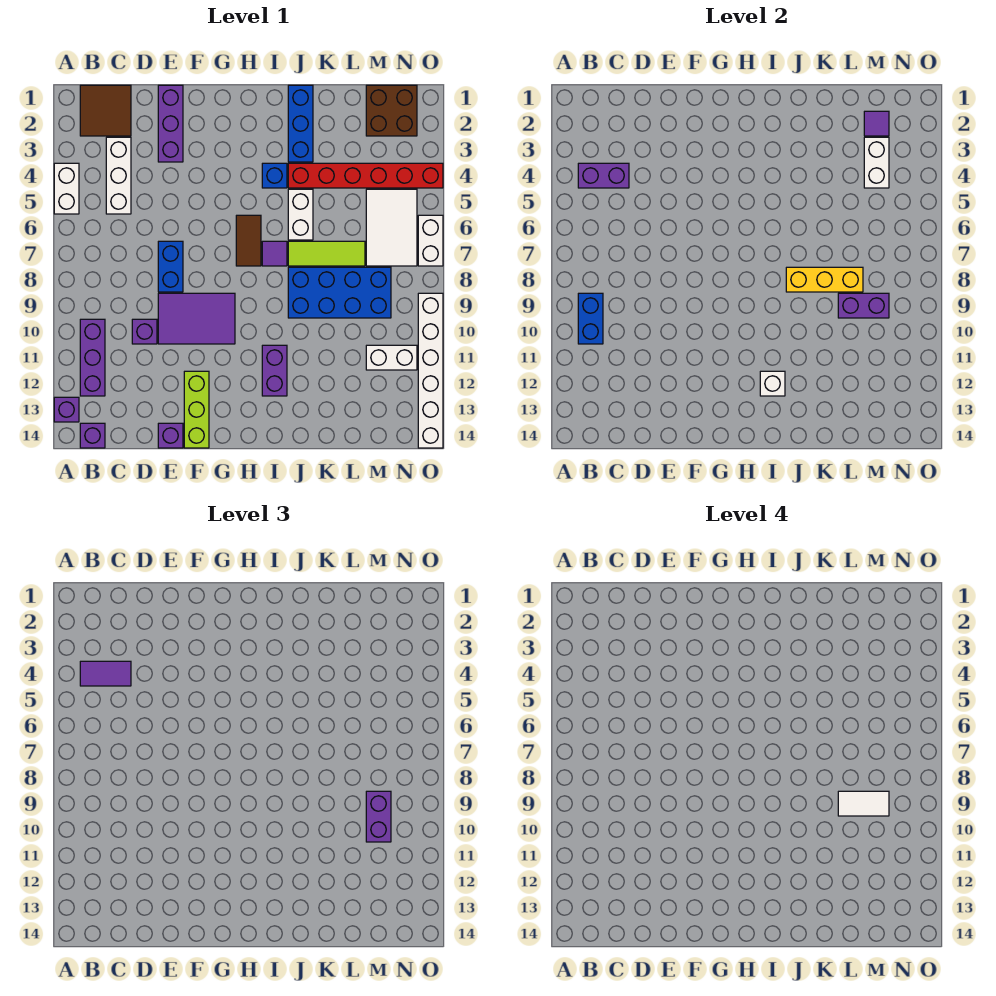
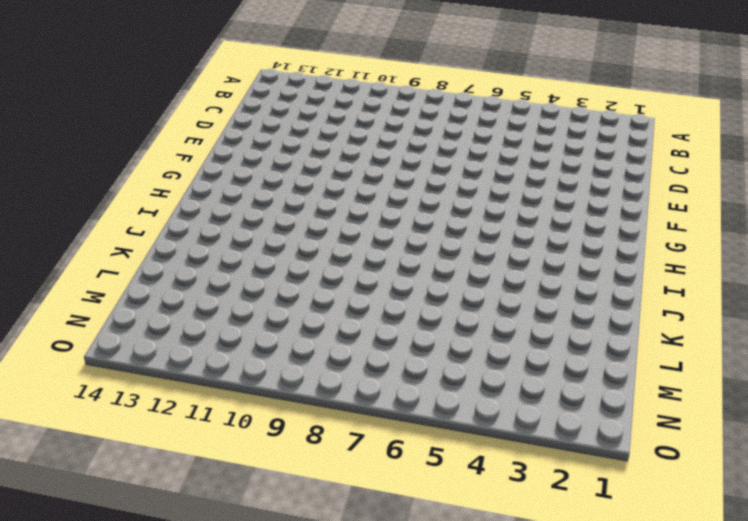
none -> white 1x2 brick [54,163,79,214]
none -> purple 1x1 brick [54,397,79,422]
none -> brown 2x2 tile [80,85,131,136]
none -> purple 1x3 brick [80,319,105,396]

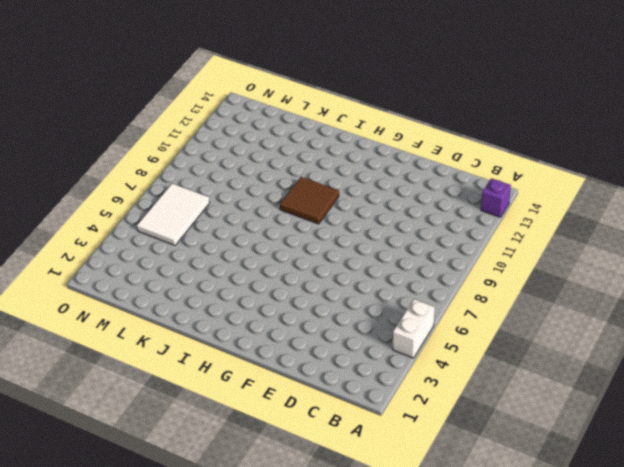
brown 2x2 tile [280,177,339,224] -> brown 2x2 tile moved to [80,85,131,136]
none -> purple 1x3 brick [80,319,105,396]
none -> purple 1x1 brick [80,423,105,448]
none -> white 1x3 brick [106,137,131,214]
none -> purple 1x1 brick [132,319,157,344]

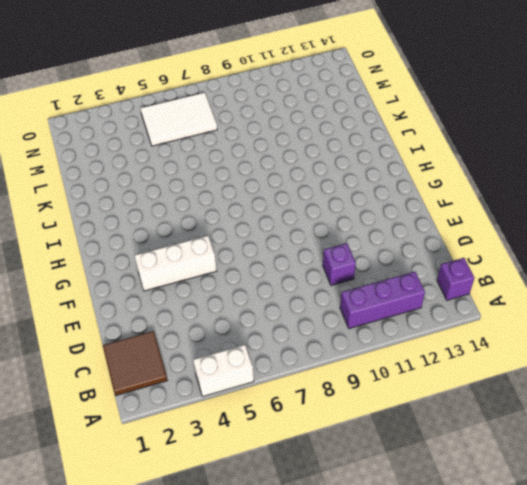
white 1x3 brick [134,236,217,291] -> white 1x3 brick moved to [106,137,131,214]
none -> purple 1x1 brick [54,397,79,422]
none -> purple 1x3 brick [158,85,183,162]
none -> blue 1x2 brick [158,241,183,292]
none -> purple 2x3 tile [158,293,235,344]

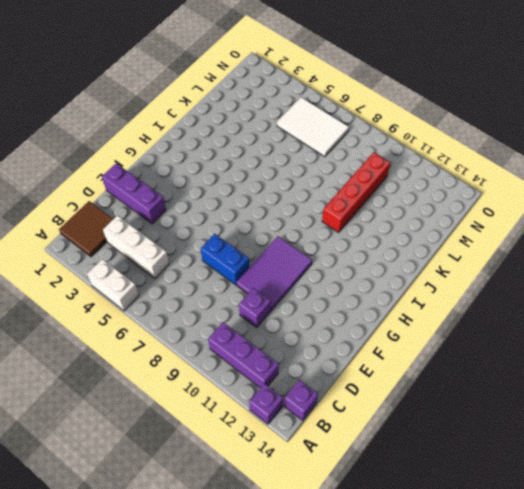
red 1x4 brick [322,152,391,233] -> none
none -> purple 1x1 brick [158,423,183,448]
none -> lime 1x3 brick [184,371,209,448]
none -> brown 1x2 tile [236,215,261,266]
none -> blue 1x1 brick [262,163,287,188]

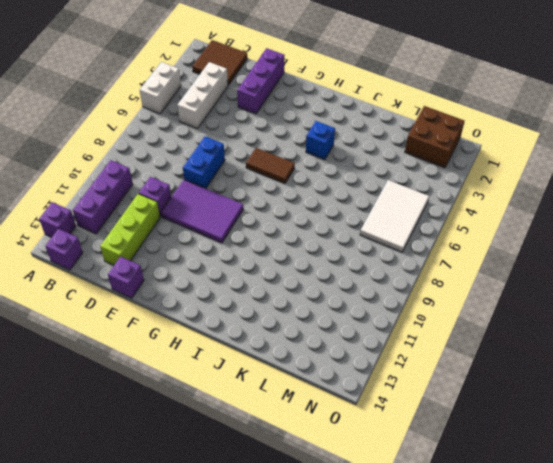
lime 1x3 brick [100,194,160,265] -> lime 1x3 brick moved to [184,371,209,448]
brown 1x2 tile [246,148,295,183] -> brown 1x2 tile turned to [236,215,261,266]
none -> purple 1x1 tile [262,241,287,266]
none -> purple 1x2 brick [262,345,287,396]
none -> blue 1x3 brick [288,85,313,162]
none -> red 1x6 brick [288,163,443,188]

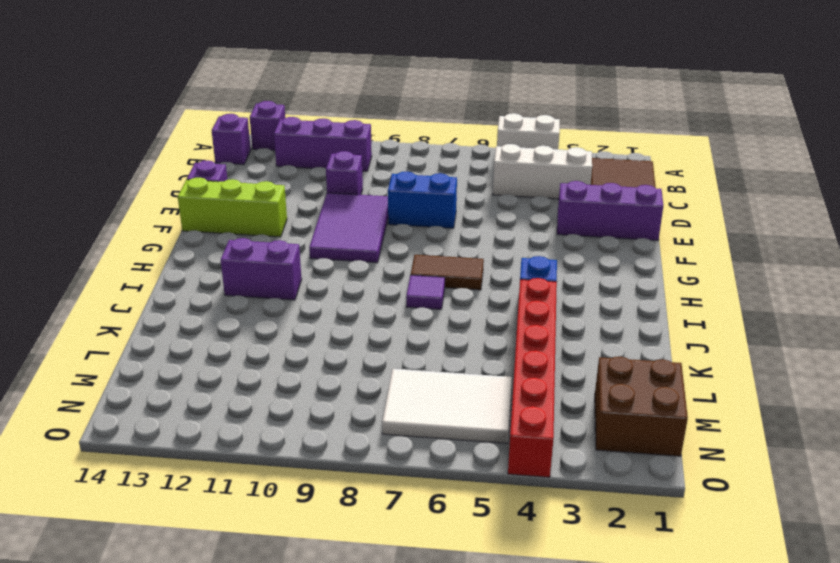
none -> blue 1x3 brick [288,85,313,162]
none -> white 1x2 brick [288,189,313,240]
none -> lime 1x3 tile [288,241,365,266]
none -> blue 2x4 brick [288,267,391,318]

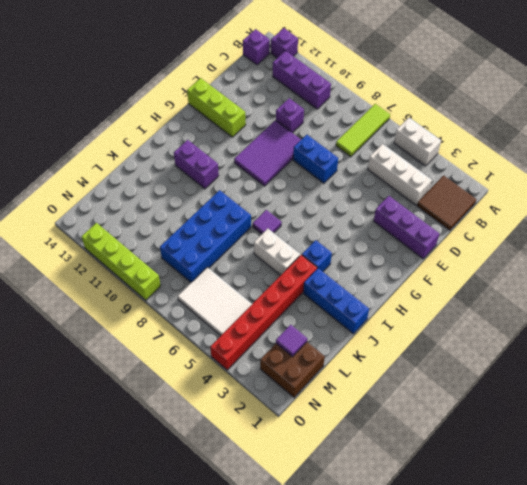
lime 1x3 tile [336,104,390,157] -> lime 1x3 tile moved to [288,241,365,266]
lime 1x4 brick [82,223,161,300] -> white 1x6 brick [418,293,443,448]
none -> purple 1x1 brick [158,423,183,448]
none -> brown 1x2 tile [236,215,261,266]
none -> white 1x2 brick [366,345,417,370]
none -> white 1x2 brick [418,215,443,266]

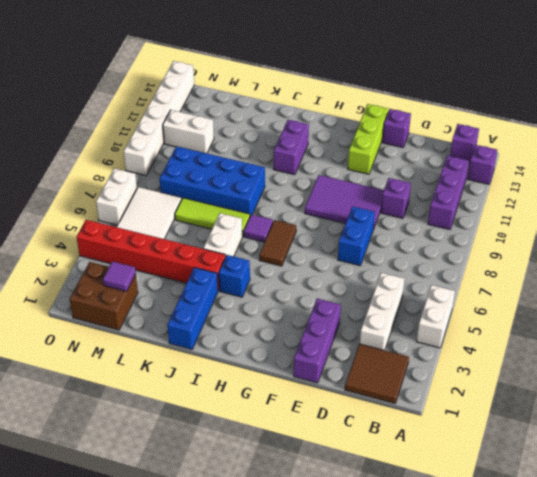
none -> purple 1x2 brick [578,163,629,188]
none -> blue 1x2 brick [578,293,603,344]
none -> white 1x1 brick [760,371,785,396]
none -> yellow 1x3 brick [786,267,863,292]

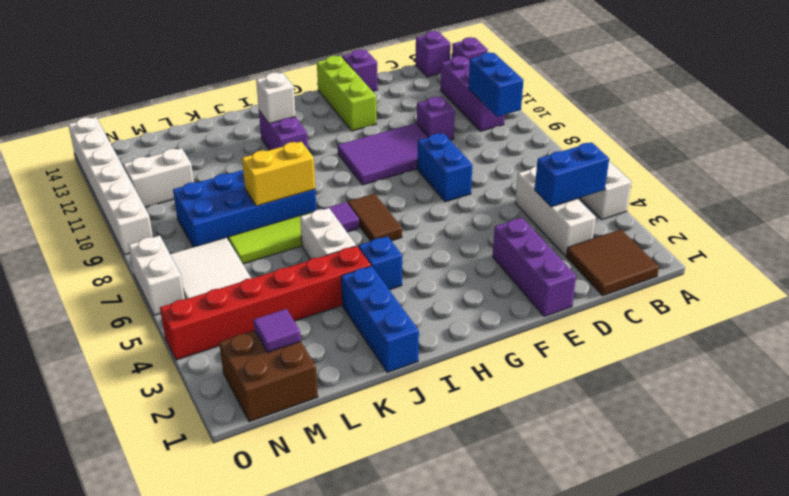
blue 1x2 brick [535,142,609,207] -> purple 1x2 brick [578,163,629,188]
yellow 1x2 brick [242,142,315,206] -> yellow 1x3 brick [786,267,863,292]
none -> purple 1x2 brick [838,293,889,318]
none -> white 1x2 brick [864,137,889,188]
none -> purple 1x2 tile [80,661,131,686]
none -> purple 1x2 brick [366,791,391,842]

